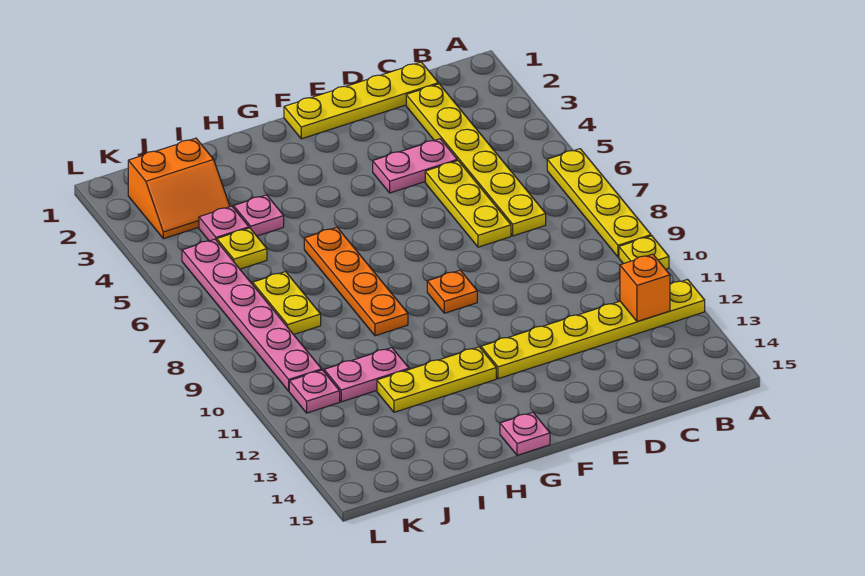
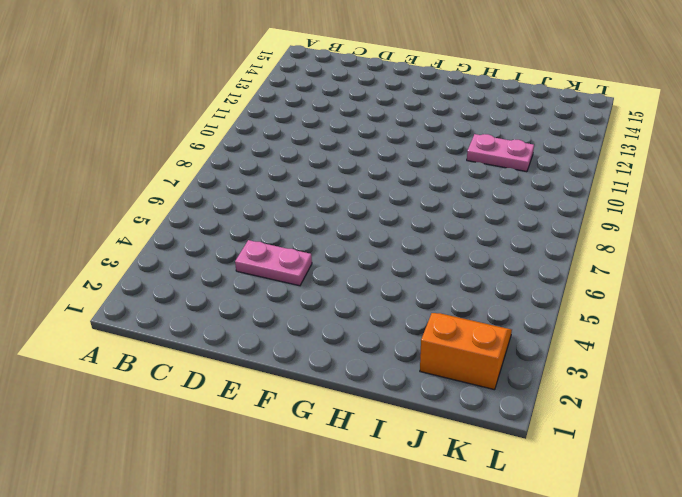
none -> yellow 1x4 plate [547,149,651,257]
none -> yellow 1x1 plate [619,236,669,269]
none -> yellow 1x6 plate [481,280,705,379]

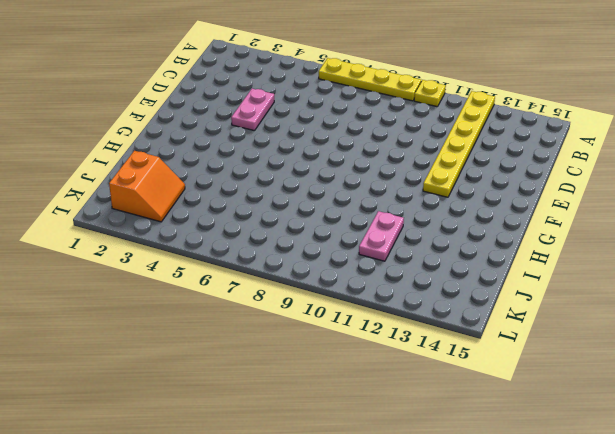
none -> yellow 1x4 plate [284,62,438,139]
none -> yellow 1x6 plate [406,84,546,236]
none -> yellow 1x3 plate [425,161,511,247]

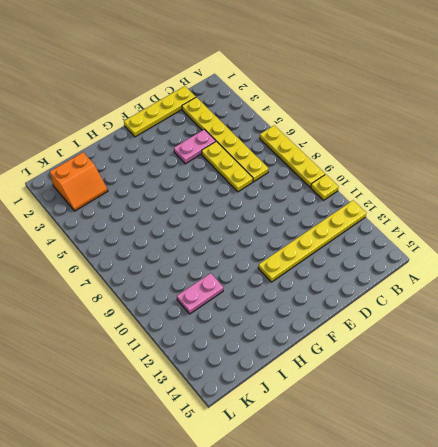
none -> orange 1x1 plate [427,270,477,313]
none -> yellow 1x3 plate [377,347,496,412]
none -> pink 1x1 plate [500,412,550,455]

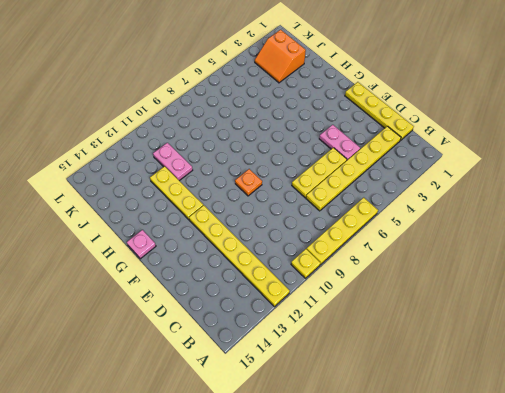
none -> orange 1x4 plate [304,227,408,336]
none -> pink 1x1 plate [234,195,284,236]
none -> pink 1x1 plate [199,206,249,241]

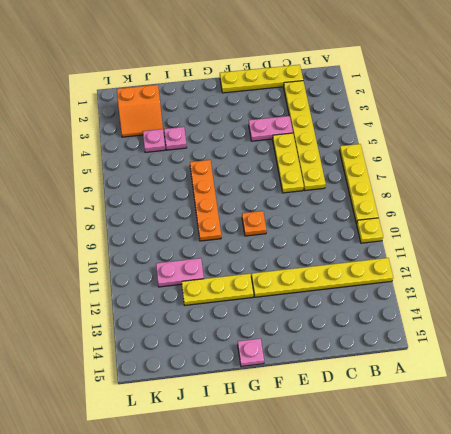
none -> yellow 1x1 plate [217,228,267,269]
none -> yellow 1x2 plate [253,272,321,335]
none -> pink 1x6 plate [182,239,322,391]

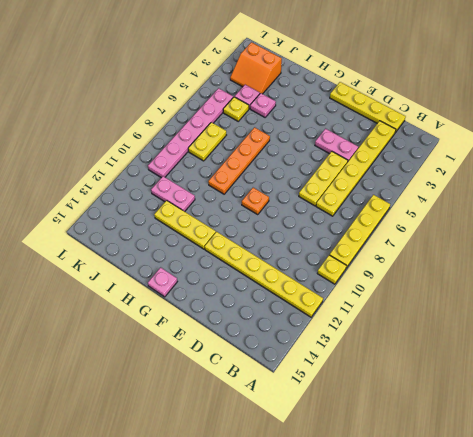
none -> pink 1x1 plate [289,370,340,413]
none -> orange 1x1 brick [620,254,670,322]

